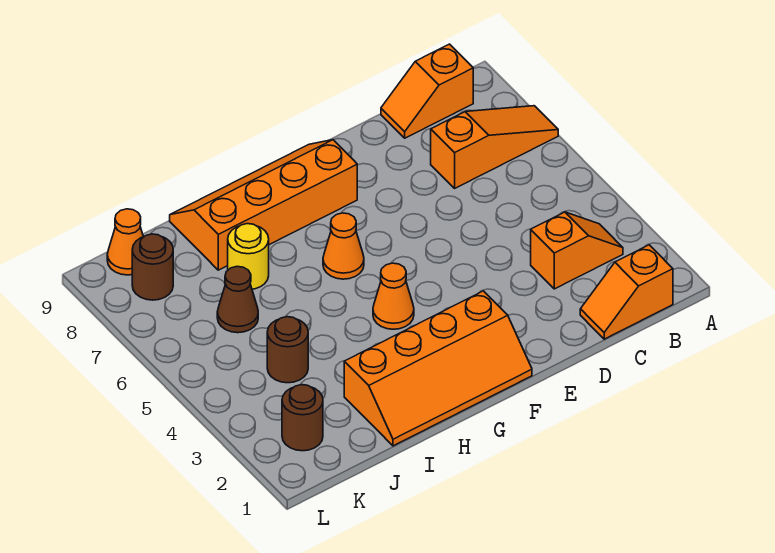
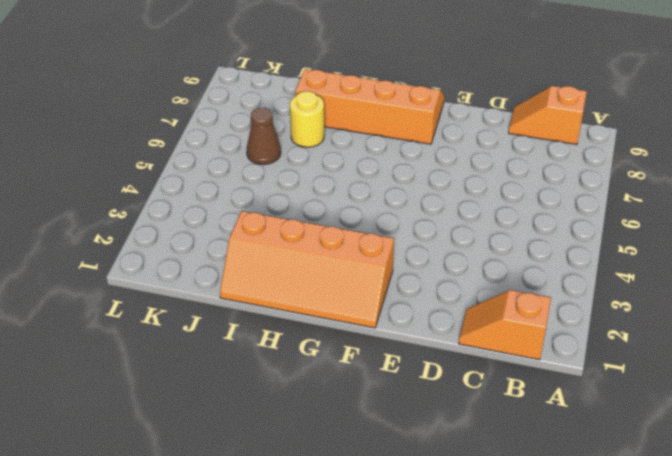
none -> orange 1x3 slope [431,106,558,188]
none -> orange 1x2 slope [531,212,623,289]
none -> orange 1x1 cone [373,263,414,329]

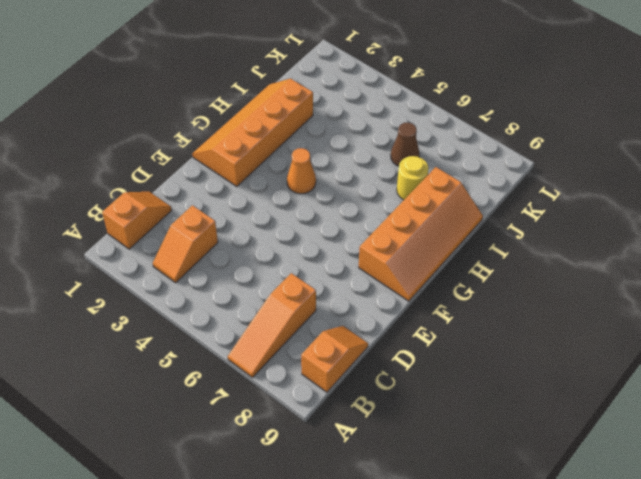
none -> orange 1x1 cone [323,213,364,279]
none -> brown 1x1 round brick [267,317,308,383]
none -> brown 1x1 round brick [282,385,323,451]

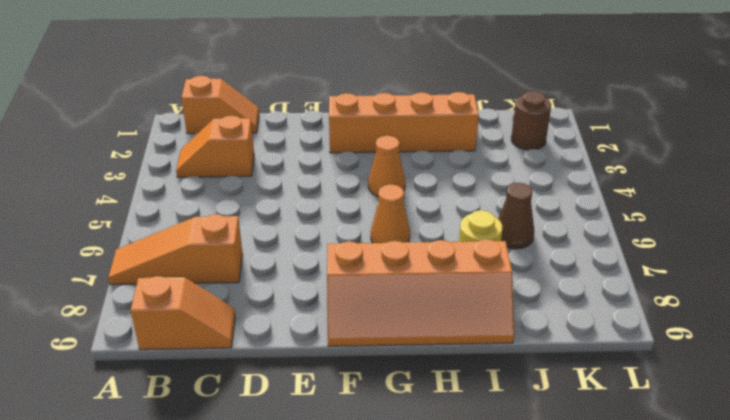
none -> brown 1x1 round brick [267,317,308,383]
none -> brown 1x1 round brick [132,234,173,300]
none -> orange 1x1 cone [107,209,143,275]

